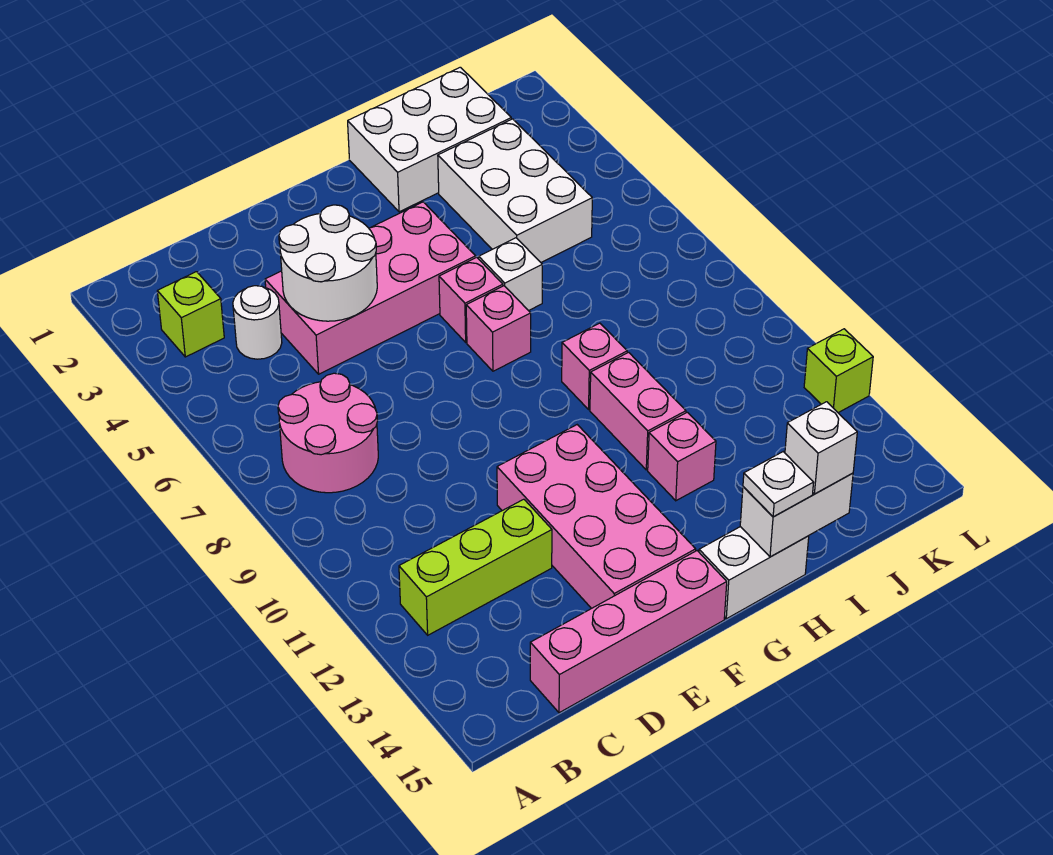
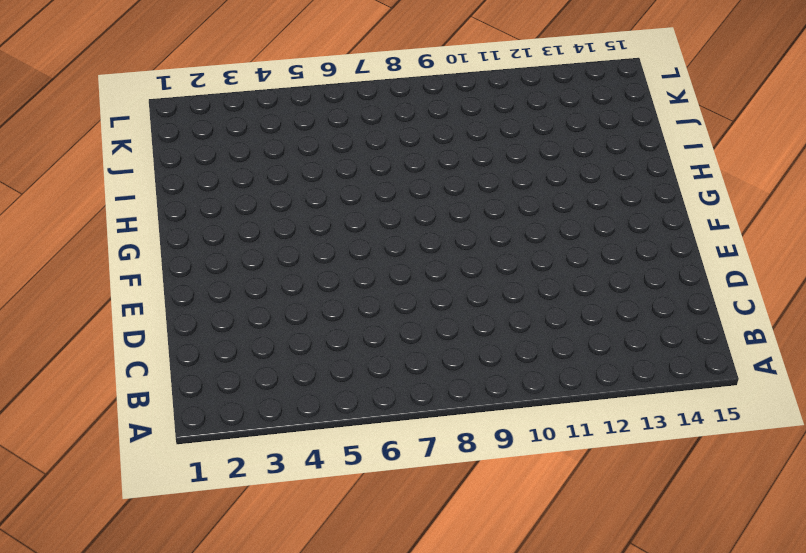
none -> lime 1x1 brick [157,272,224,357]
none -> pink 2x2 round brick [278,373,378,493]
none -> lime 1x3 brick [399,499,552,635]

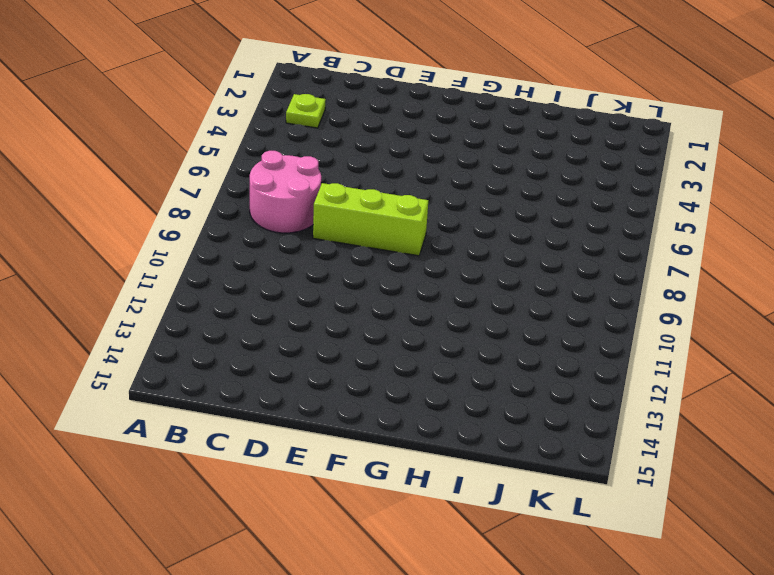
lime 1x1 plate [286,94,326,128] -> lime 1x1 brick [157,272,224,357]
lime 1x3 brick [313,183,428,256] -> lime 1x3 brick moved to [399,499,552,635]
none -> white 1x1 round brick [233,286,282,359]
none -> pink 1x4 brick [530,551,727,713]
none -> pink 2x4 brick [265,202,476,374]

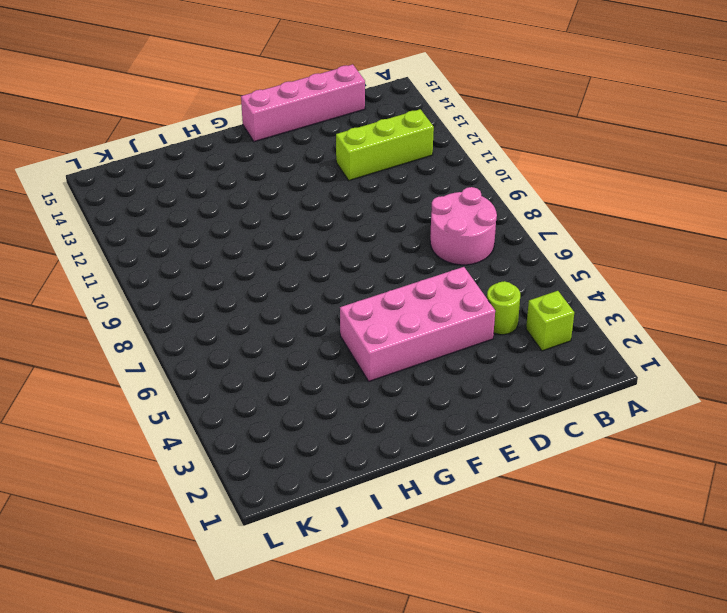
lime 1x1 round brick [487,281,520,335] -> white 1x1 round brick [233,286,282,359]
none -> pink 2x4 brick [497,425,696,609]
none -> pink 1x1 brick [439,257,503,342]
none -> pink 1x1 brick [466,286,531,371]

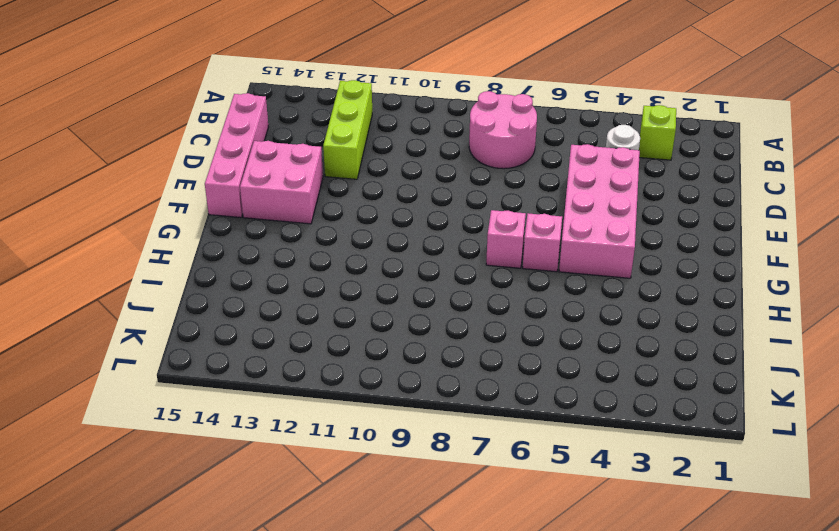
pink 2x2 brick [240,141,323,224] -> pink 2x4 brick [497,425,696,609]
none -> white 1x2 brick [699,527,809,619]
none -> white 2x3 brick [348,67,511,212]
none -> white 1x1 brick [479,238,542,311]

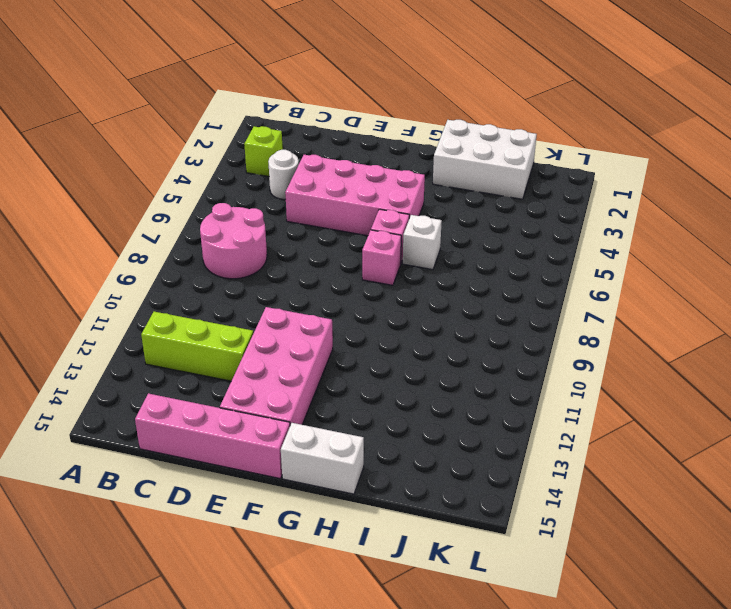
none -> pink 1x1 brick [562,323,627,409]
none -> pink 1x2 brick [590,352,686,470]
none -> pink 1x1 brick [648,412,716,501]

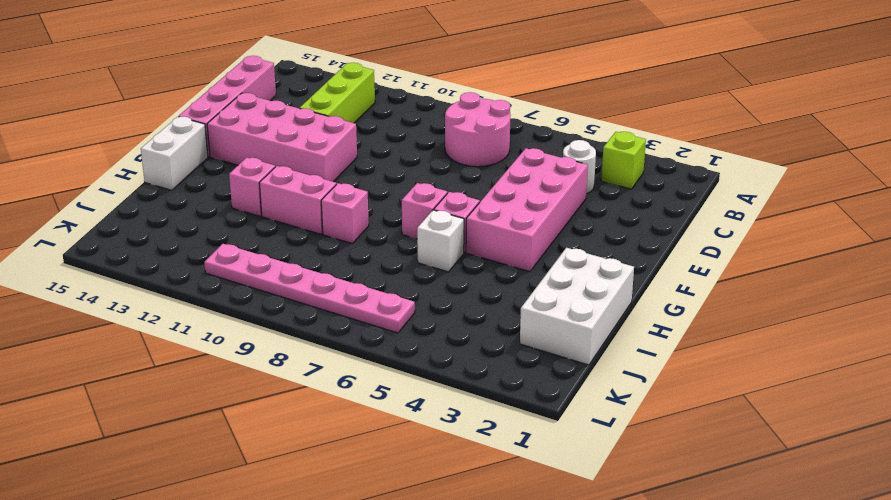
pink 1x6 plate [204,244,415,333] -> none
none -> white 2x3 brick [438,119,592,262]
none -> lime 1x1 brick [804,329,873,413]
none -> white 2x2 round brick [279,205,377,321]

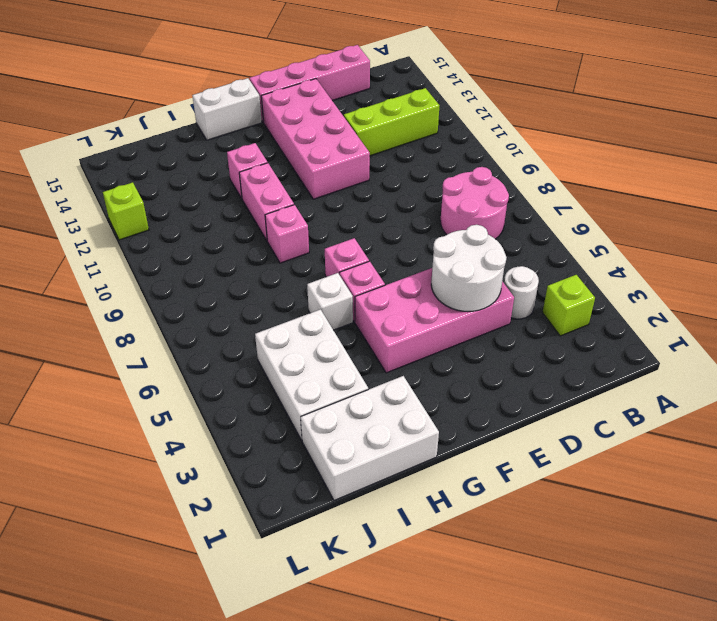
none -> white 1x2 brick [740,473,853,557]
none -> white 1x1 plate [743,452,814,517]
none -> white 1x1 brick [785,402,857,494]

